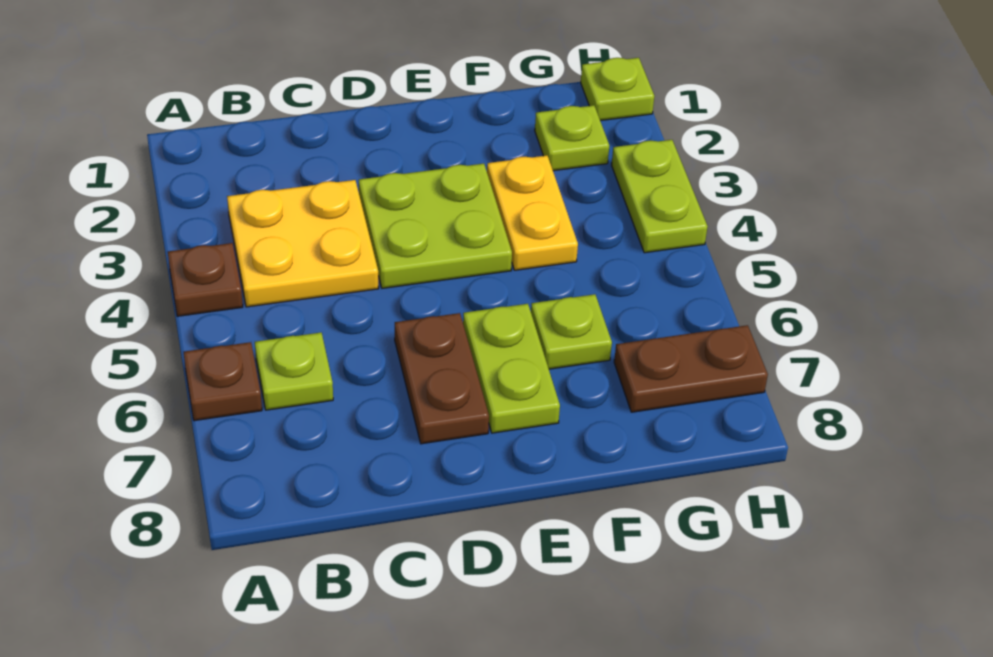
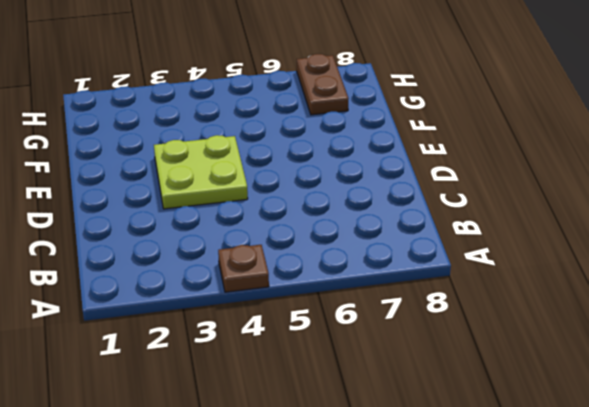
none -> brown 1x1 plate [184,342,262,421]
none -> yellow 2x2 plate [227,180,378,307]
none -> lime 1x1 plate [255,332,333,410]

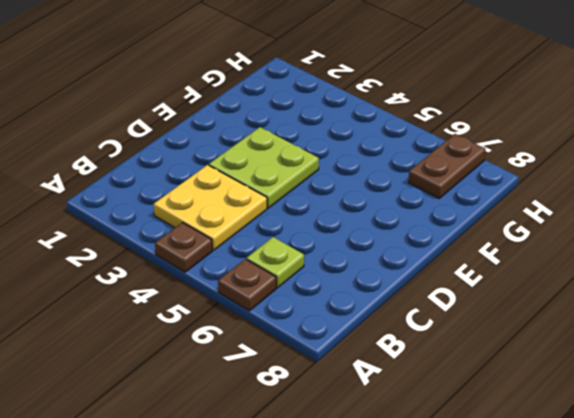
none -> brown 1x2 plate [395,313,489,444]
none -> lime 1x2 plate [463,304,560,433]
none -> yellow 1x2 plate [487,156,578,270]

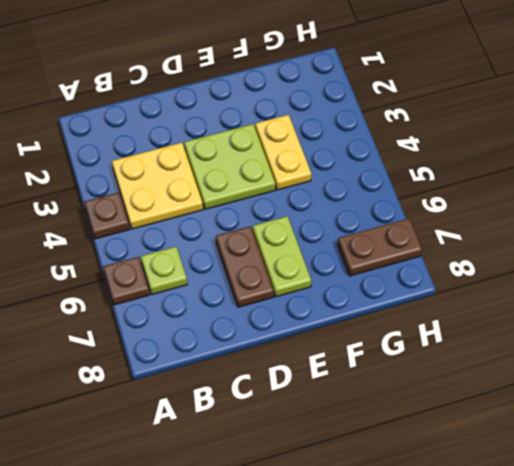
none -> lime 1x1 plate [531,294,612,369]
none -> lime 1x1 plate [535,105,609,171]
none -> lime 1x1 plate [581,58,654,121]

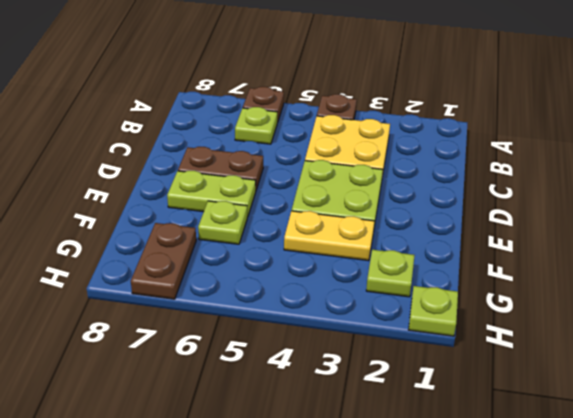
none -> lime 1x2 plate [612,140,708,253]

